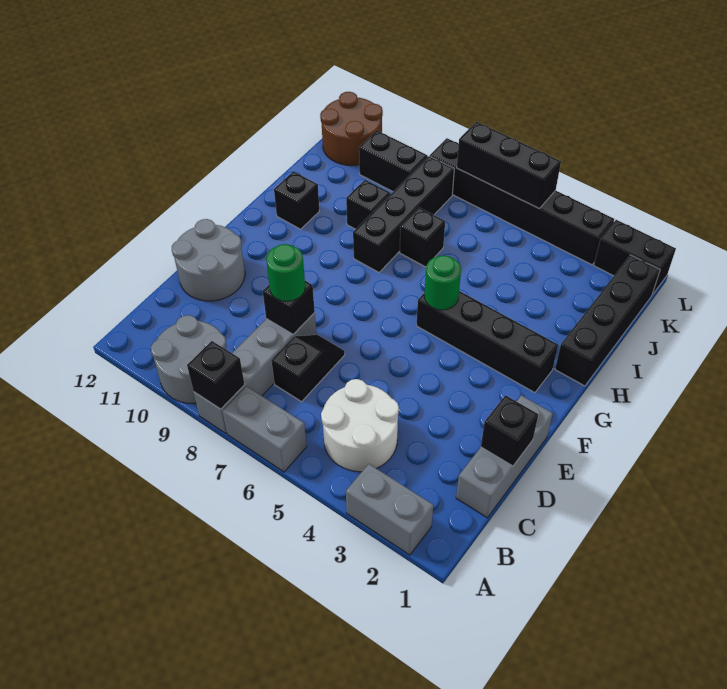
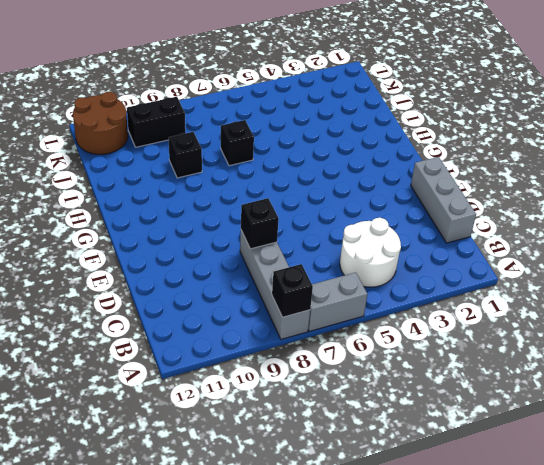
none -> grey 1x2 brick [346,464,433,555]
none -> grey 2x2 round brick [151,315,226,403]
none -> black 1x2 slope [271,335,345,402]

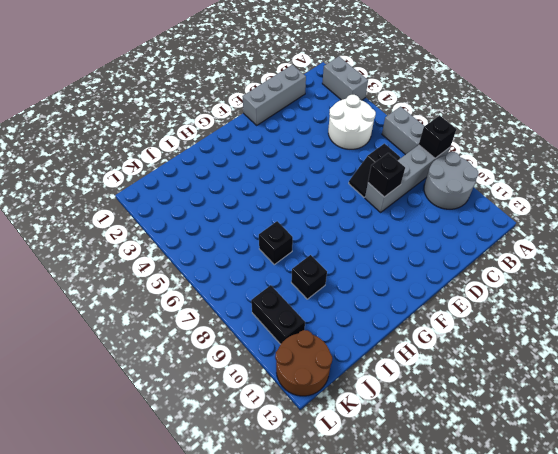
none -> grey 2x2 round brick [172,219,245,301]
none -> black 1x4 brick [416,291,558,393]
none -> black 1x4 brick [555,255,660,386]

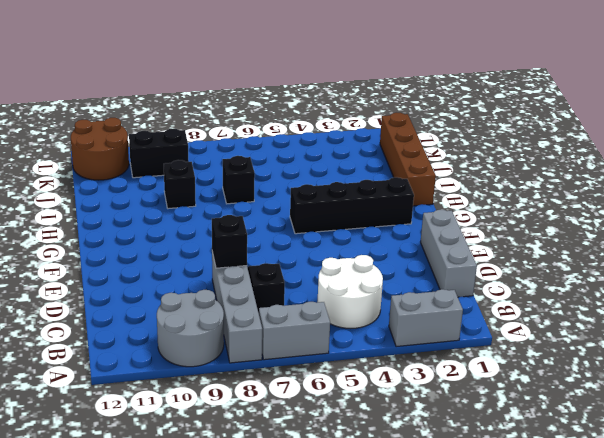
brown 1x4 brick [380,113,436,206] -> black 1x4 brick [555,255,660,386]
none -> grey 2x2 round brick [172,219,245,301]
none -> black 1x4 brick [353,156,454,272]
none -> black 1x1 brick [274,171,319,229]

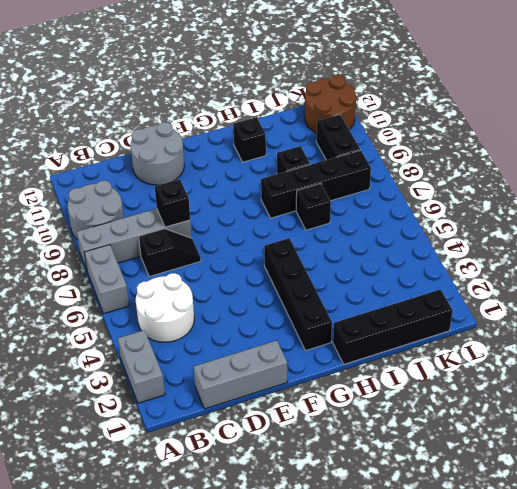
none -> black 1x2 brick [594,220,676,295]
none -> black 1x6 brick [430,138,614,265]
none -> black 1x1 brick [187,341,245,409]

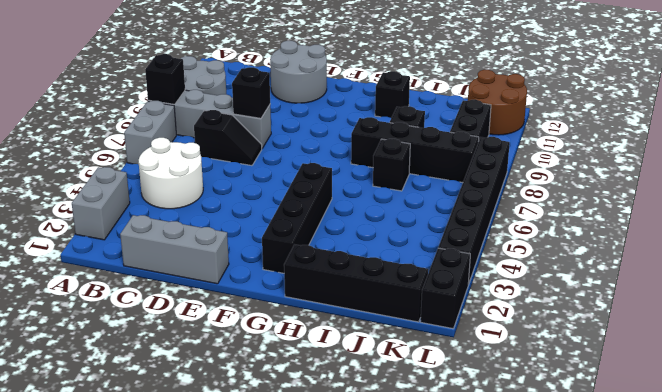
none -> black 1x1 brick [481,395,538,466]
none -> green 1x1 round brick [424,255,461,310]
none -> black 1x3 brick [457,122,561,209]

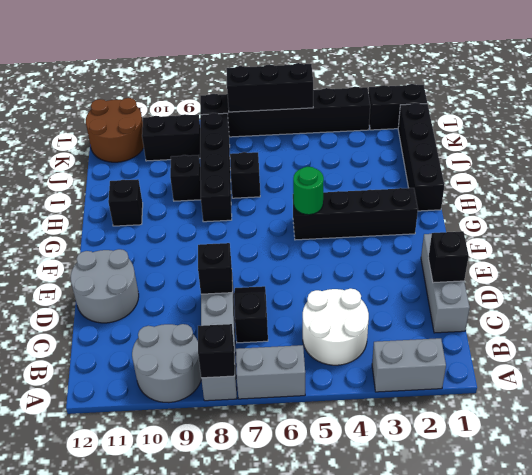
none -> green 1x1 round brick [266,244,305,301]

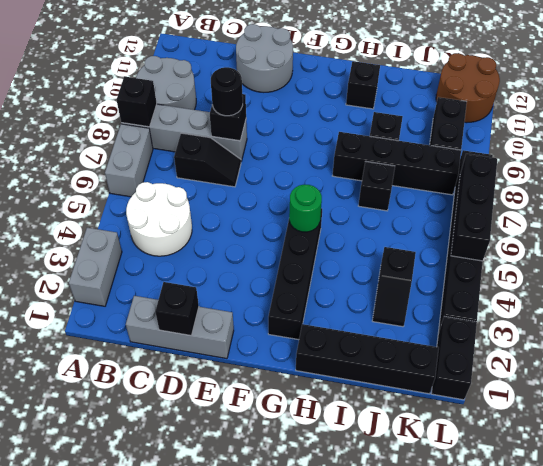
black 1x1 round brick [211,67,243,116] -> green 1x1 round brick [266,244,305,301]
black 1x2 slope [372,247,416,327] -> none

